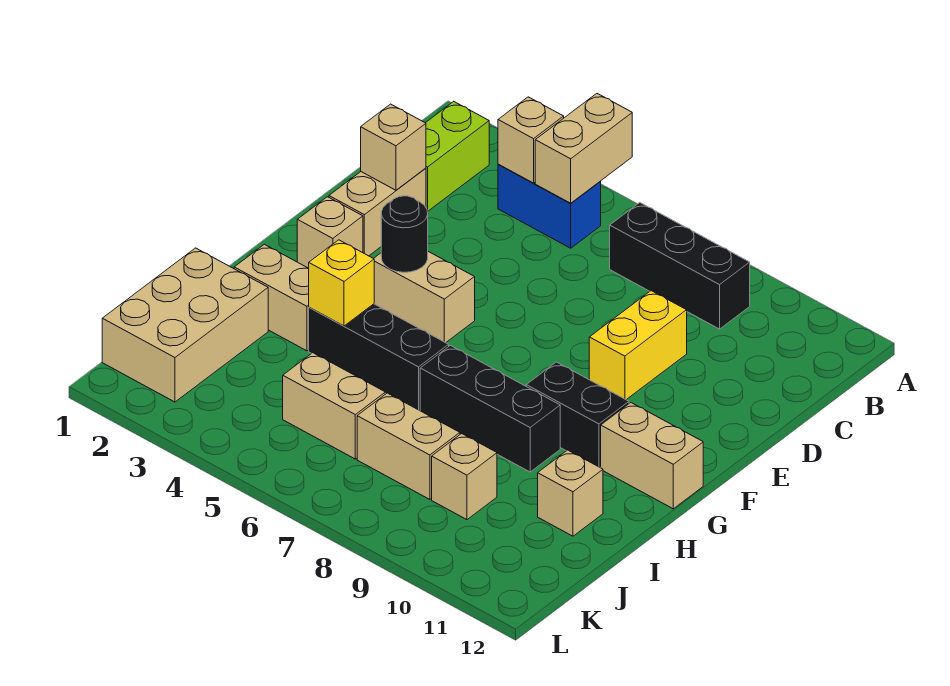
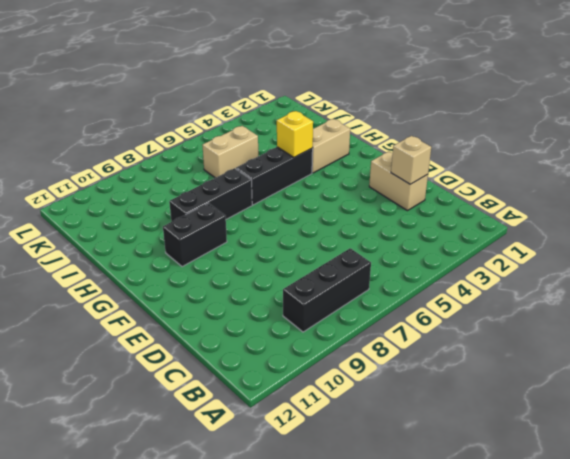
none -> lime 1x2 brick [426,102,489,211]
none -> blue 1x2 brick [498,164,601,248]
none -> yellow 1x2 brick [589,291,687,400]

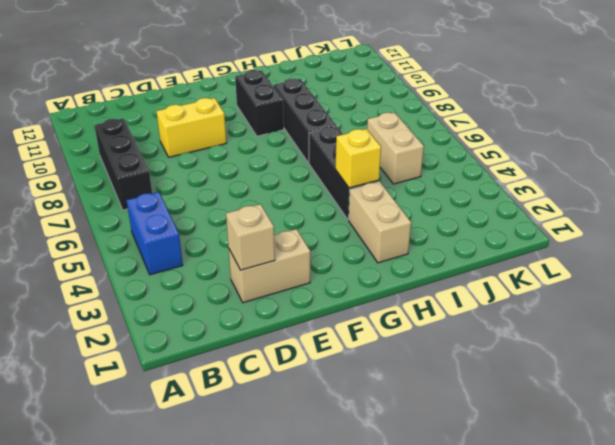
none -> lime 1x2 brick [426,102,489,211]
none -> tan 1x1 brick [297,197,363,268]
none -> tan 1x2 brick [374,252,475,343]

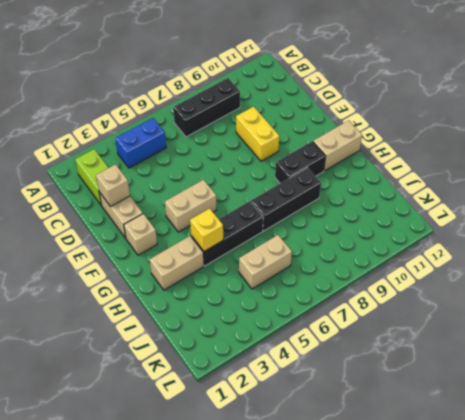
none -> tan 2x3 brick [102,248,268,402]
none -> tan 1x1 brick [538,450,603,536]
none -> tan 1x2 brick [357,393,460,499]

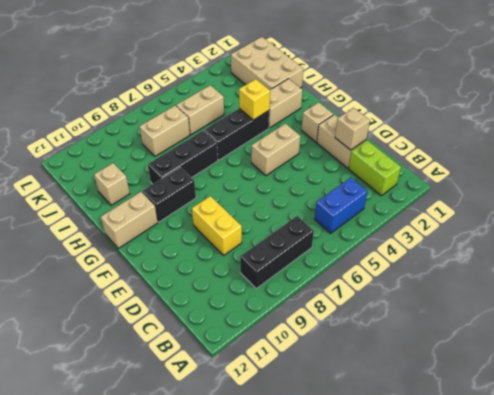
none -> tan 1x1 brick [432,434,497,520]
none -> tan 1x2 brick [535,94,632,203]
none -> tan 1x1 brick [498,97,564,183]

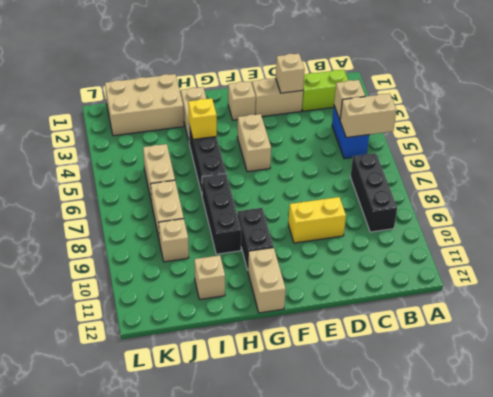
none -> black 1x1 round brick [381,196,428,272]

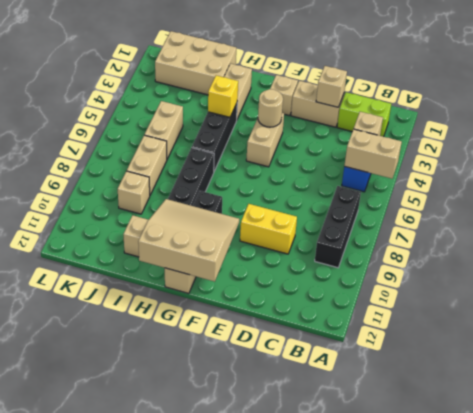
tan 1x1 round brick [258,89,283,127] -> black 1x1 round brick [381,196,428,272]
tan 3x3 slope [138,199,239,282] -> none

